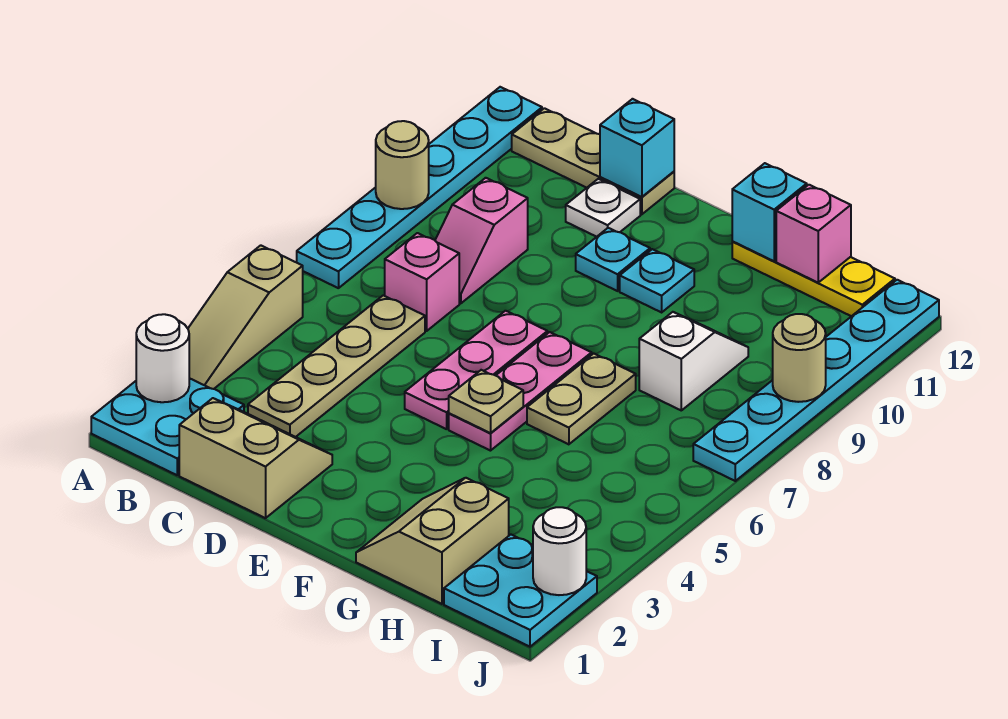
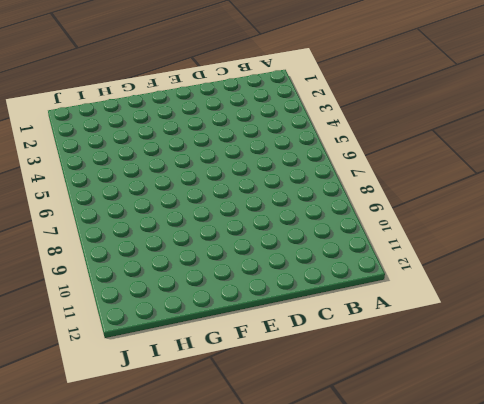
none -> cyan 2x2 plate [91,378,244,475]
none -> tan 1x3 slope [188,245,303,389]
none -> cyan 1x6 plate [297,87,542,288]

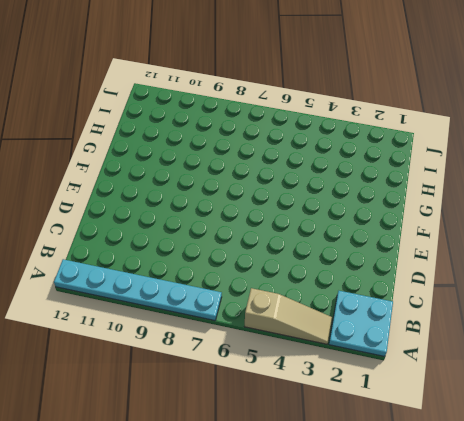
none -> tan 1x3 plate [512,108,674,214]
none -> tan 2x2 slope [179,398,332,518]
none -> tan 1x4 plate [248,295,425,437]

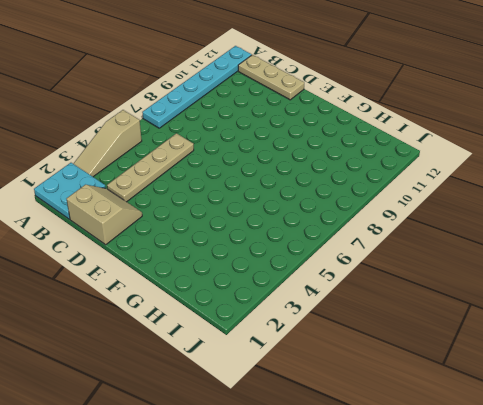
none -> pink 1x1 brick [385,233,459,331]
none -> pink 1x2 slope [435,178,528,303]
none -> white 1x1 plate [566,179,640,237]

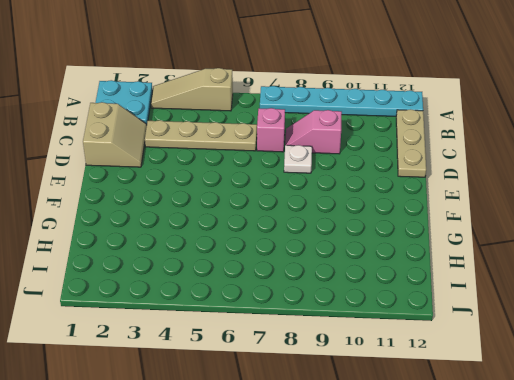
white 1x1 plate [284,145,312,173] -> white 1x1 plate moved to [566,179,640,237]
none -> pink 1x3 plate [405,311,547,429]
none -> cyan 1x1 plate [576,228,650,291]
none -> pink 1x3 plate [449,332,592,451]

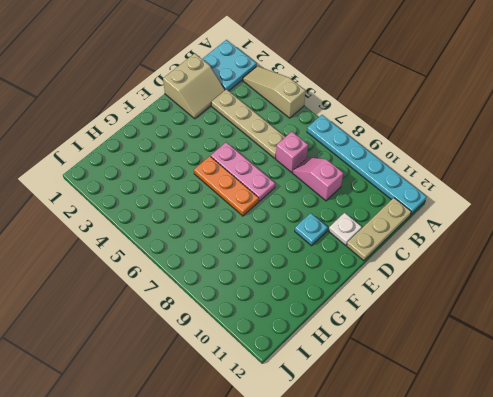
orange 1x3 plate [194,156,259,216] -> pink 1x3 plate [449,332,592,451]
none -> cyan 1x1 plate [620,249,694,312]
none -> tan 2x2 slope [356,478,509,604]
none -> tan 1x2 plate [527,354,636,444]

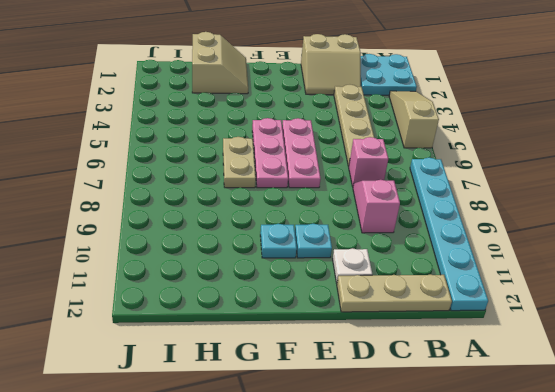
none -> yellow 1x3 plate [732,241,895,316]
none -> white 1x2 slope [639,312,748,410]
none -> cyan 2x2 plate [444,535,597,647]

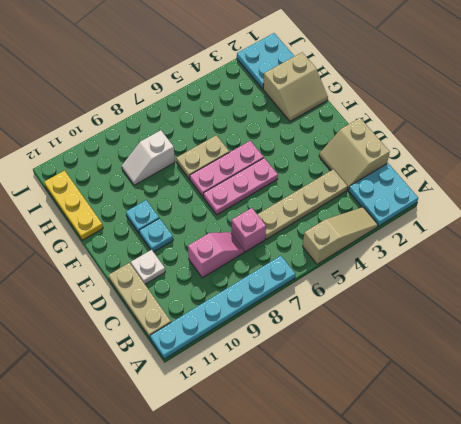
none -> cyan 1x6 plate [693,280,939,481]
none -> white 1x1 round brick [136,314,189,402]
none -> tan 1x1 round brick [376,121,429,209]

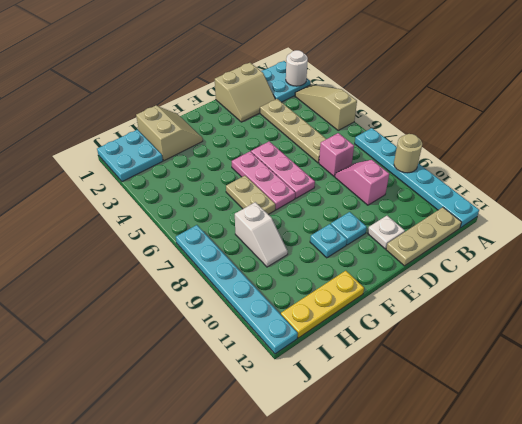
none -> cyan 1x1 brick [600,99,674,197]
none -> tan 1x1 plate [449,370,523,433]
none -> cyan 1x1 brick [732,163,807,261]

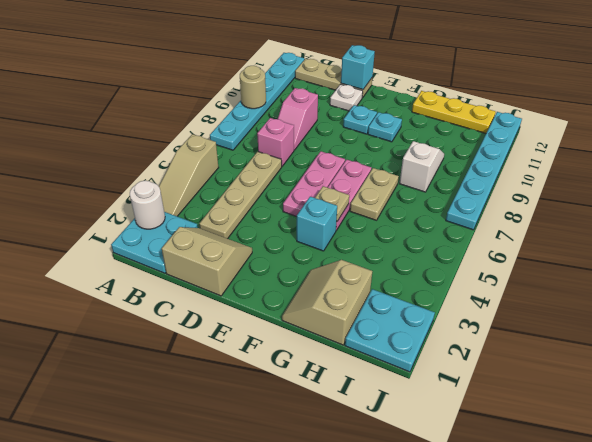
cyan 1x1 brick [297,196,337,251] -> cyan 1x1 brick moved to [732,163,807,261]
none -> pink 1x1 brick [776,185,851,283]
none -> white 1x1 round brick [533,507,586,595]
none -> tan 1x1 round brick [773,314,826,402]

